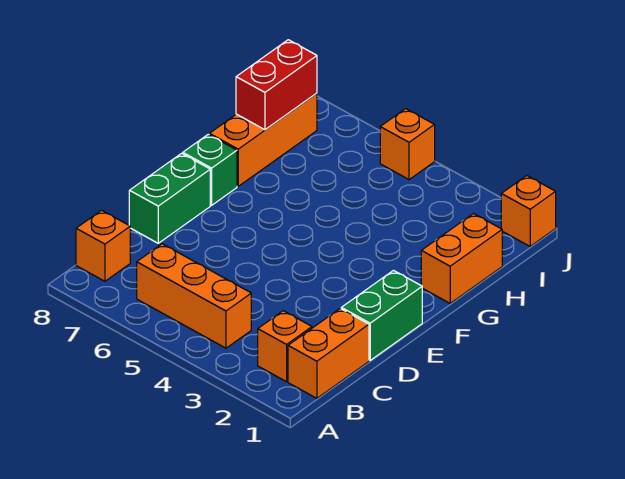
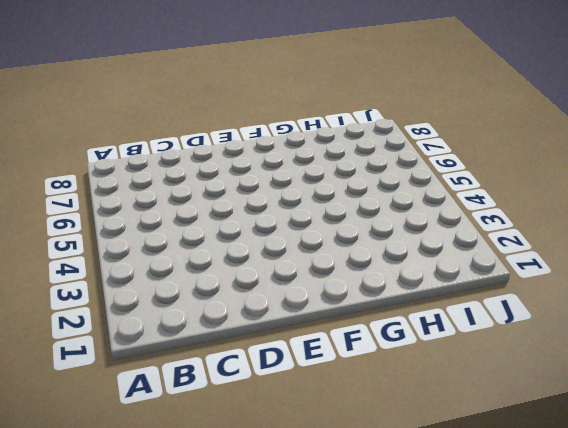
none -> orange 1x2 brick [288,309,369,398]
none -> orange 1x1 brick [258,311,312,382]
none -> orange 1x3 brick [137,244,251,348]

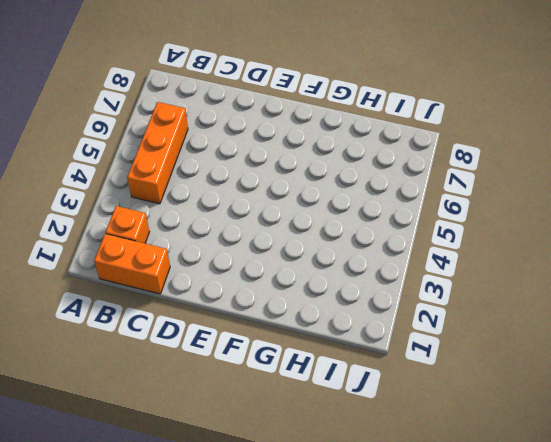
none -> orange 1x1 brick [76,210,130,281]
none -> green 1x2 brick [341,271,422,360]
none -> green 1x2 brick [129,153,210,243]

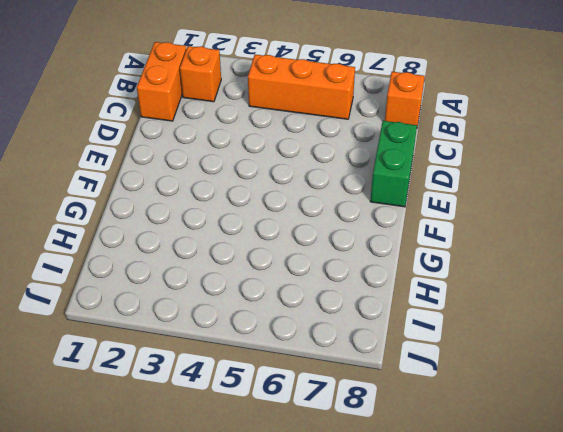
none -> green 1x2 brick [341,271,422,360]
none -> green 1x1 brick [183,134,237,205]
none -> orange 1x2 brick [421,214,502,303]

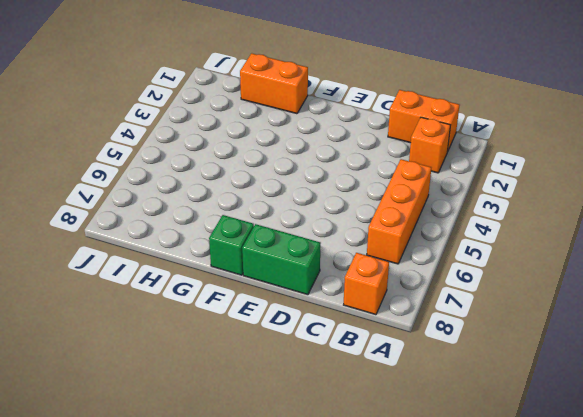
none -> green 1x2 brick [341,271,422,360]
none -> orange 1x3 brick [209,93,317,186]
none -> orange 1x1 brick [501,176,556,246]

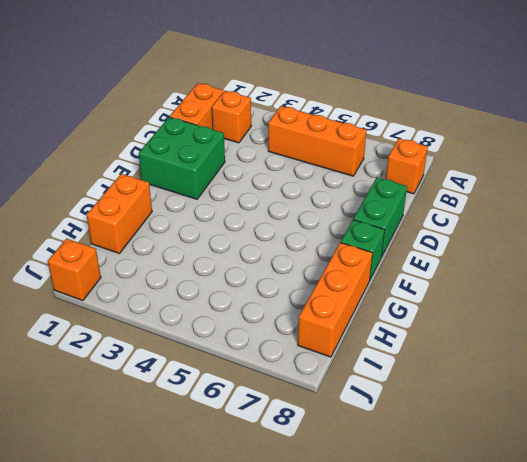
green 2x2 brick [139,117,225,199] -> green 1x2 brick [341,271,422,360]
none -> orange 1x1 brick [380,109,435,180]
none -> red 1x2 brick [236,40,317,130]

